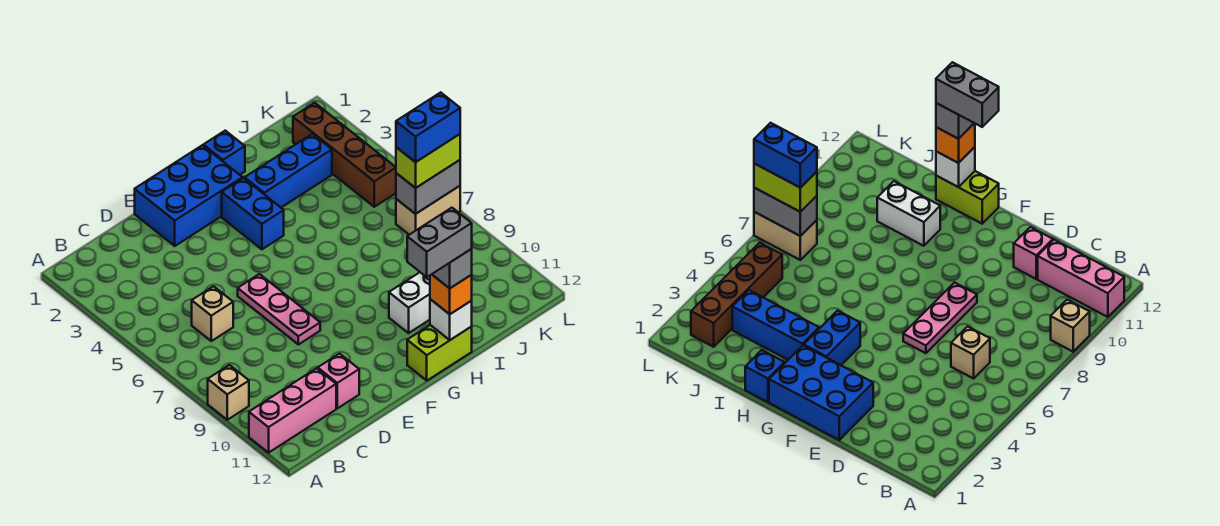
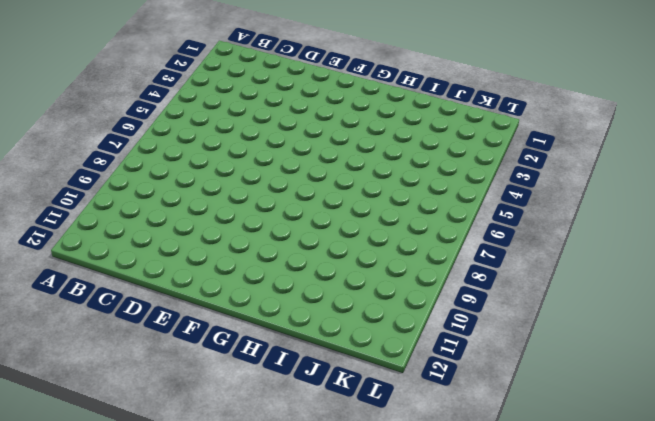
none -> tan 1x1 brick [208,365,249,420]
none -> pink 1x3 brick [249,368,336,453]
none -> tan 1x1 brick [192,286,233,341]

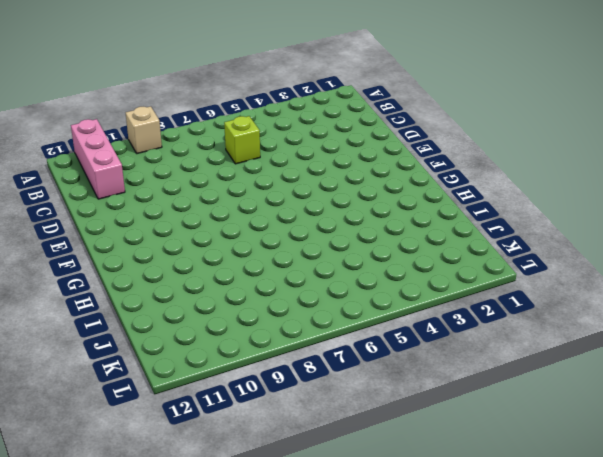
lime 1x1 brick [224,116,260,164] -> tan 1x1 brick [192,286,233,341]
none -> pink 1x1 brick [318,354,359,408]
none -> blue 2x3 brick [135,145,243,246]
none -> pink 1x3 plate [238,274,320,345]

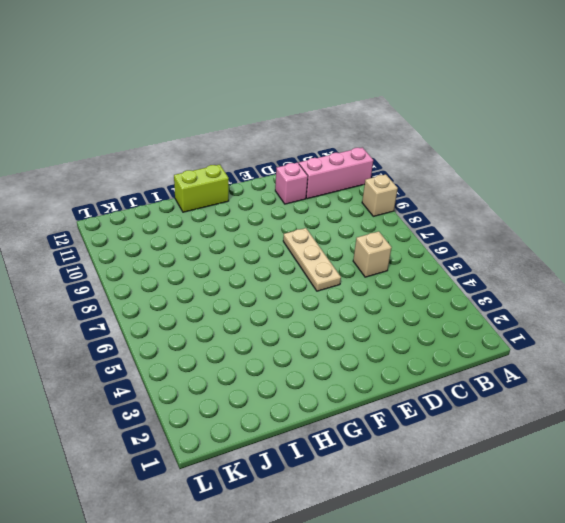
tan 1x3 plate [283,228,341,291] -> pink 1x3 plate [238,274,320,345]
none -> blue 2x3 brick [135,145,243,246]
none -> blue 1x2 brick [222,178,284,249]
none -> blue 1x1 brick [203,131,245,175]

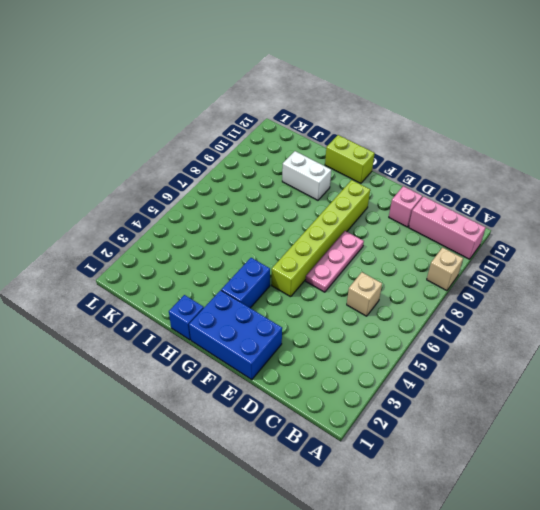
lime 1x6 brick [272,180,370,297] -> none
none -> blue 1x3 brick [245,134,332,207]
none -> brown 1x4 brick [293,103,396,207]
none -> tan 1x2 brick [396,186,460,235]

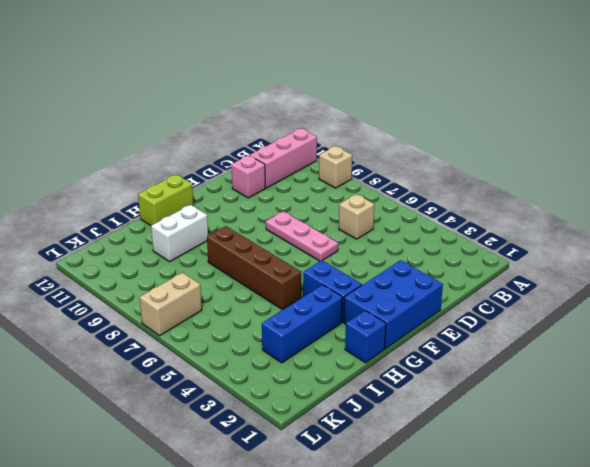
brown 1x4 brick [207,226,301,310] -> brown 1x4 brick moved to [293,103,396,207]
none -> white 1x1 brick [430,299,472,340]
none -> grey 1x2 brick [396,160,460,214]
none -> orange 1x1 brick [430,274,472,314]

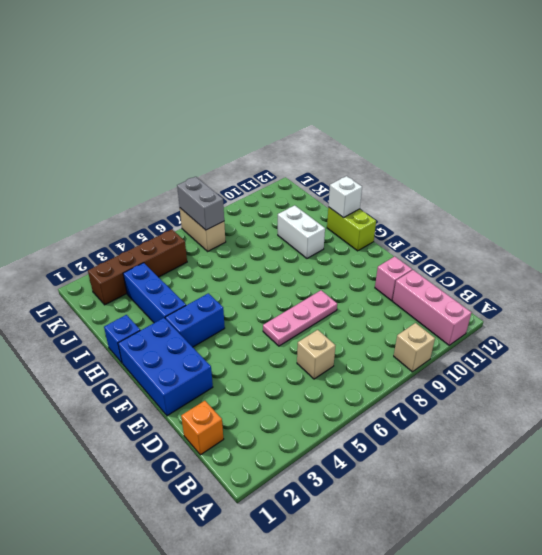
orange 1x1 brick [181,401,224,455] -> orange 1x1 brick moved to [430,274,472,314]
none -> lime 1x2 brick [396,134,460,188]
none -> grey 1x1 brick [432,249,472,288]
none -> blue 1x2 brick [396,92,460,162]

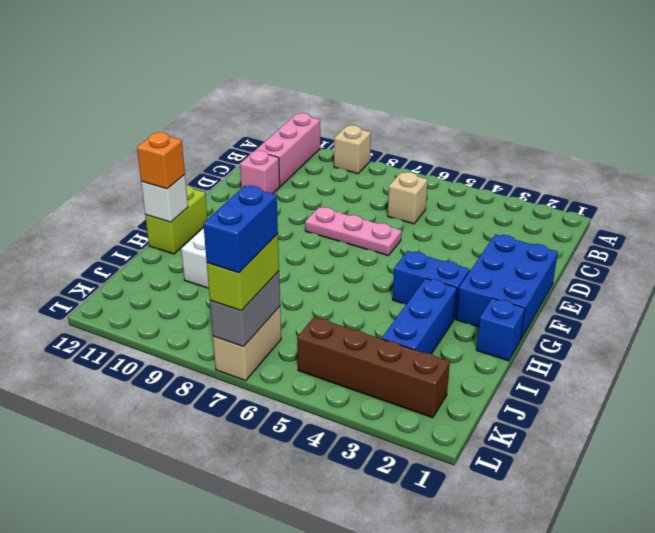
none -> grey 1x1 brick [432,249,472,288]
none -> grey 1x2 brick [407,208,472,277]

